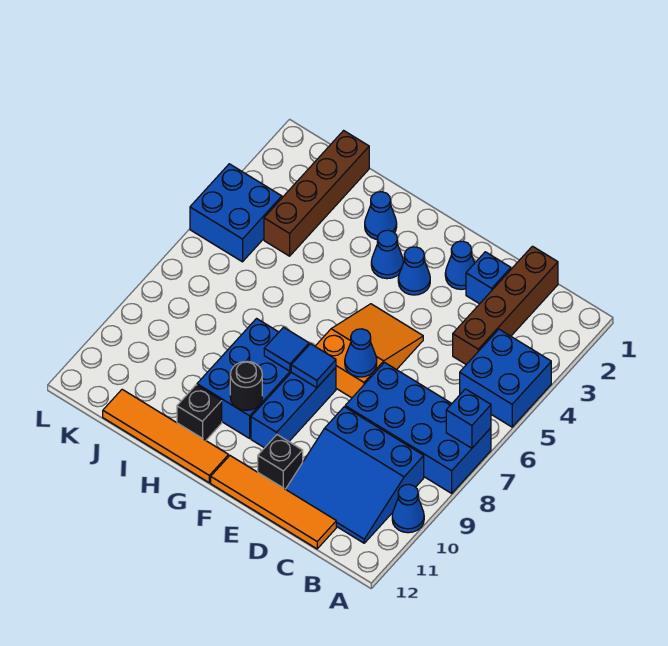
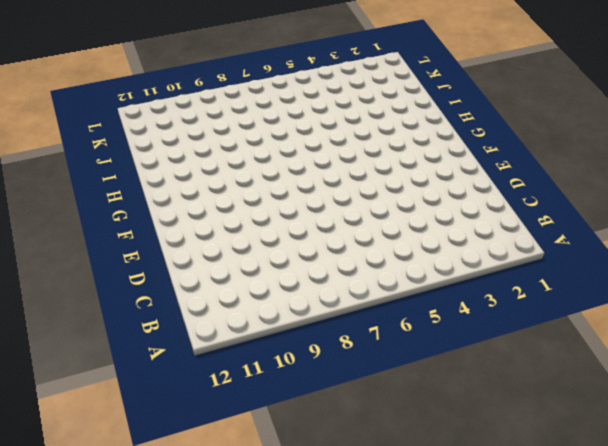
none -> blue 2x2 brick [460,329,551,427]
none -> blue 2x4 brick [345,363,491,493]
none -> blue 1x1 cone [392,484,424,533]

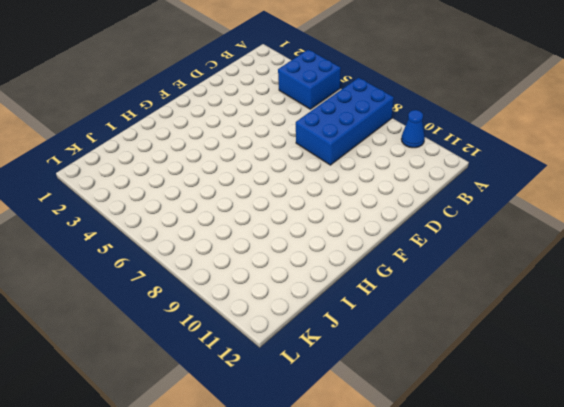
none -> blue 3x3 slope [286,407,424,543]
none -> brown 1x4 brick [453,246,558,365]
none -> orange 1x4 tile [211,456,336,549]

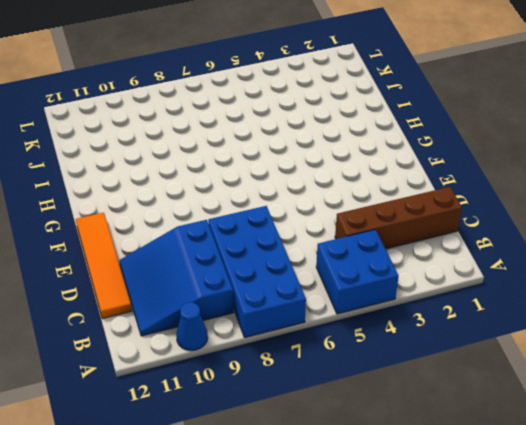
none -> blue 1x1 brick [466,252,511,304]
none -> blue 1x1 cone [445,241,474,290]
none -> orange 2x3 slope [315,304,423,398]

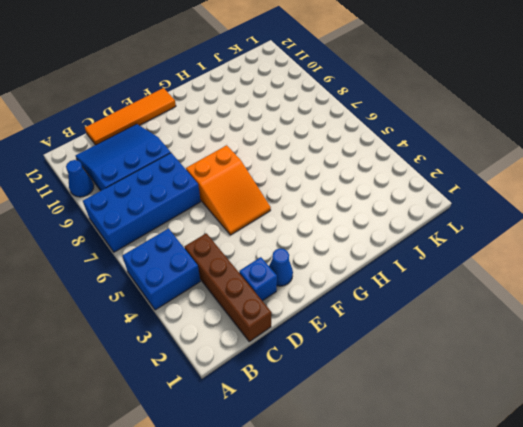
none -> black 1x1 brick [258,435,303,489]
none -> blue 1x1 cone [398,247,430,295]
none -> blue 1x3 brick [251,368,336,448]

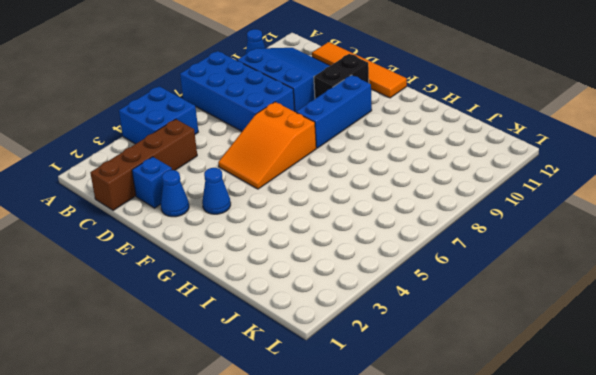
black 1x2 brick [314,54,369,99] -> black 1x1 brick [258,435,303,489]
none -> blue 1x1 cone [371,230,403,279]
none -> blue 2x3 brick [197,319,291,438]
none -> orange 1x4 tile [103,389,229,483]

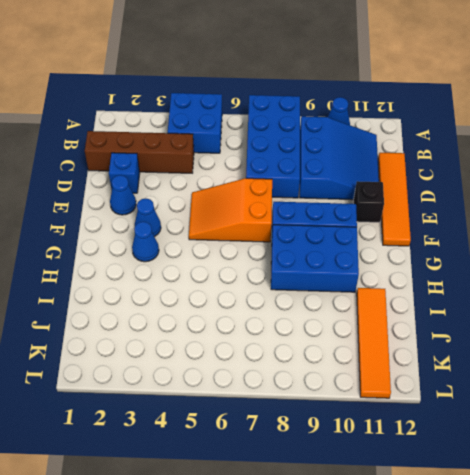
orange 1x4 tile [357,288,391,398] -> orange 1x4 tile moved to [103,389,229,483]
none -> blue 1x1 cone [365,192,397,239]
none -> black 1x1 brick [177,385,222,440]
none -> brown 1x4 brick [264,131,369,256]

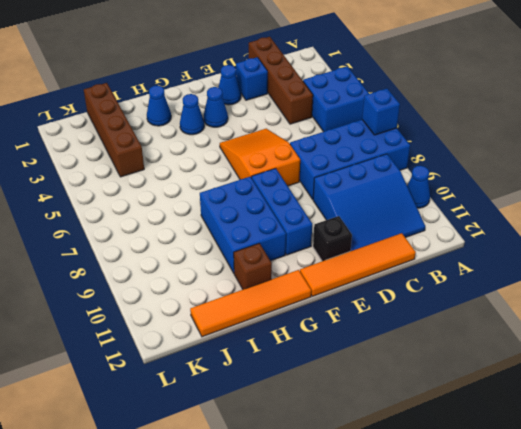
brown 1x1 brick [234,243,272,289] -> black 1x1 brick [177,385,222,440]
none -> blue 2x2 brick [190,164,282,262]
none -> blue 1x1 cone [345,329,377,377]
none -> blue 1x1 tile [291,344,336,388]

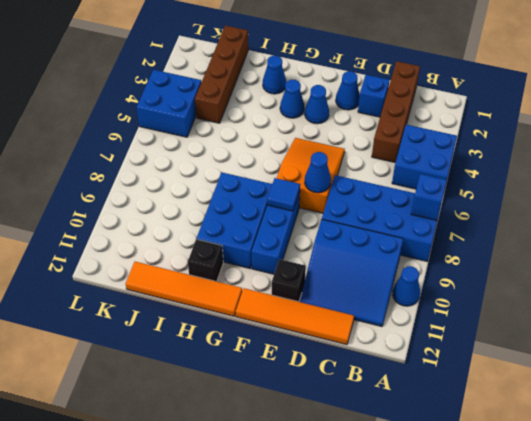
none -> blue 1x1 tile [264,327,309,371]
none -> black 1x1 round brick [230,361,262,410]

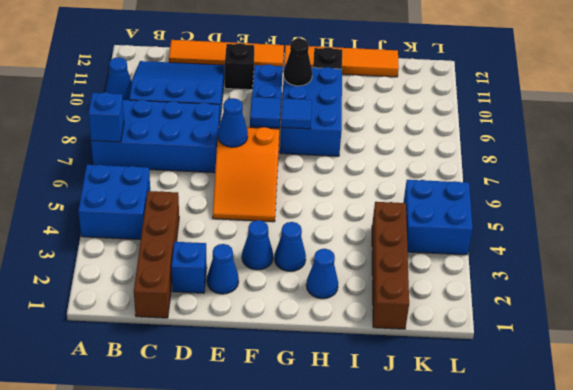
black 1x1 cone [284,39,312,86] -> black 1x1 round brick [230,361,262,410]

